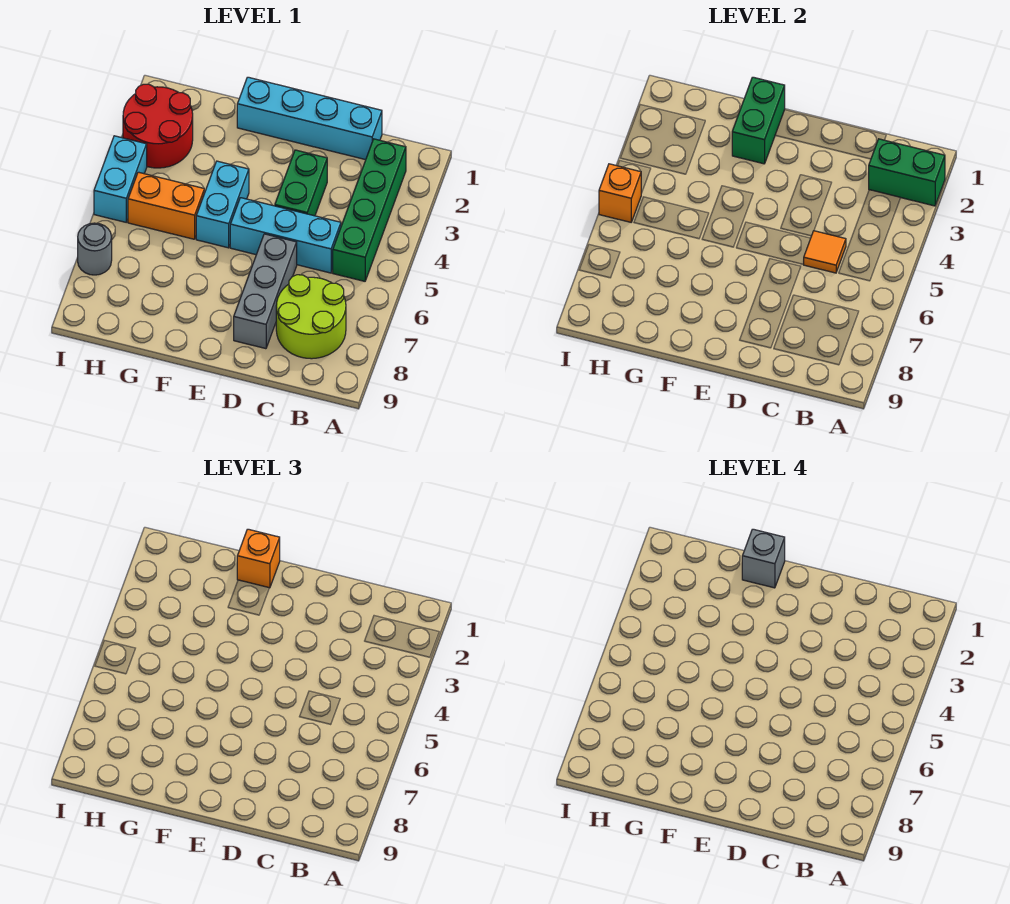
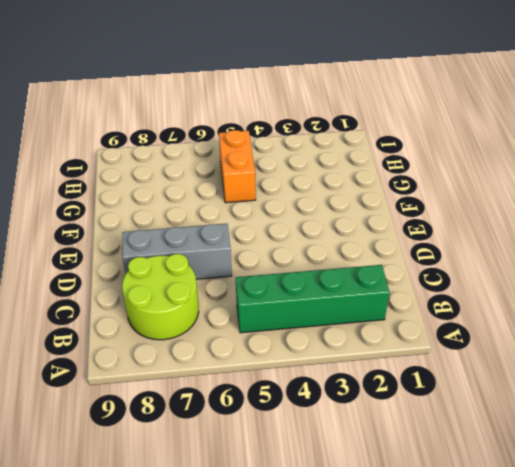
none -> cyan 1x4 brick [237,77,382,160]
none -> cyan 1x3 brick [230,198,341,273]
none -> green 1x2 brick [275,150,327,216]

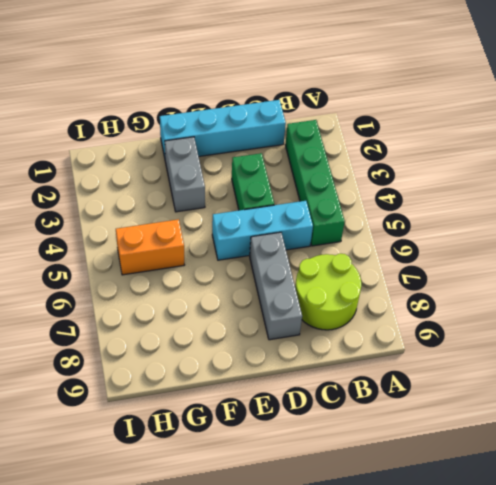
grey 1x2 brick [165,137,205,212] -> none
none -> cyan 1x2 brick [196,161,249,248]
none -> red 2x2 round brick [123,84,193,168]
none -> cyan 1x2 brick [94,136,147,222]

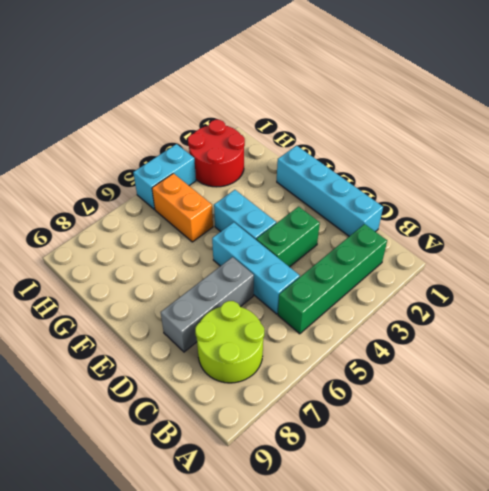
cyan 1x2 brick [214,190,276,240] -> cyan 1x2 brick turned to [196,161,249,248]
none -> grey 1x1 round brick [78,223,112,275]
none -> green 1x2 brick [869,139,945,206]
none -> orange 1x1 tile [803,231,846,273]

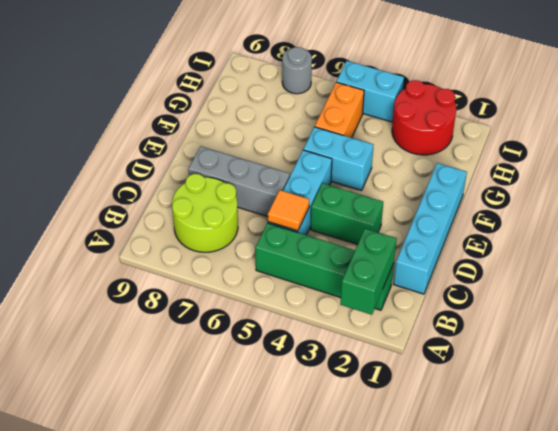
none -> green 1x2 brick [732,77,785,164]
none -> orange 1x1 brick [599,164,641,222]
none -> orange 1x1 brick [237,529,280,588]

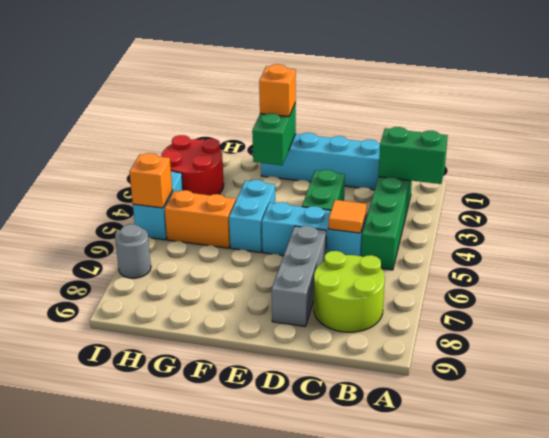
none -> grey 1x1 brick [742,529,785,588]

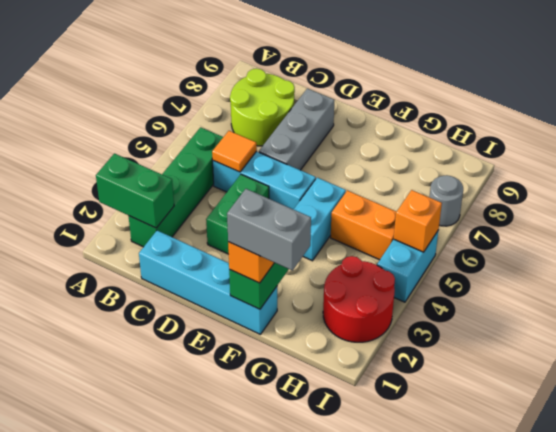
grey 1x2 brick [227,189,311,271] -> grey 1x1 brick [742,529,785,588]

